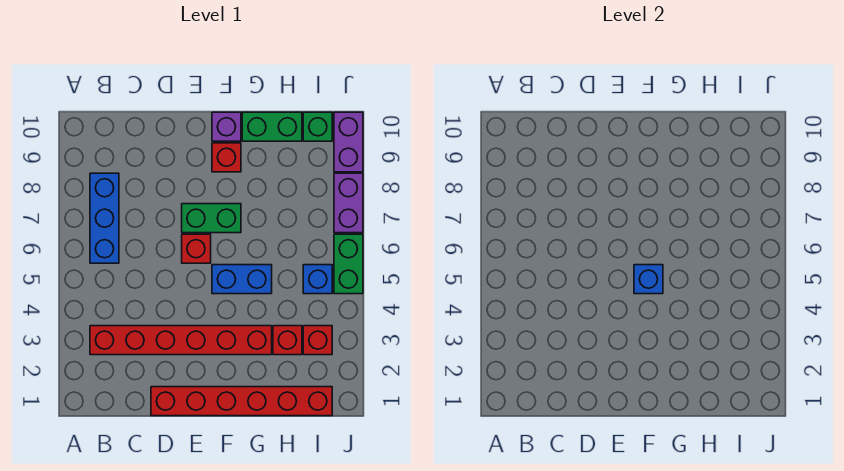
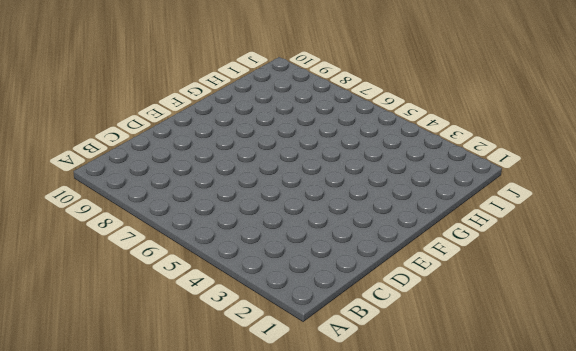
none -> red 1x6 brick [90,326,272,355]
none -> blue 1x3 brick [90,173,119,263]
none -> red 1x6 brick [151,387,332,416]

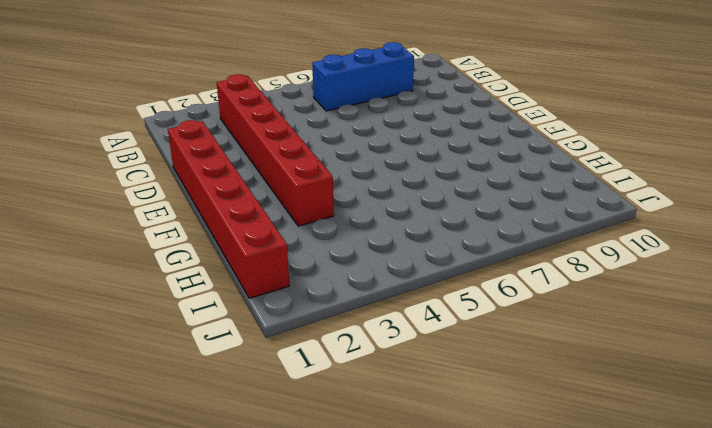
none -> red 1x1 brick [182,234,211,263]
none -> green 1x2 brick [182,204,241,233]
none -> blue 1x2 brick [212,265,272,294]

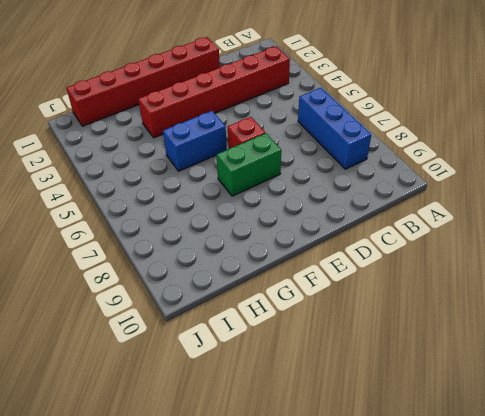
none -> red 1x1 brick [212,143,241,172]
none -> purple 1x1 brick [212,112,241,141]
none -> green 1x2 brick [242,112,302,141]

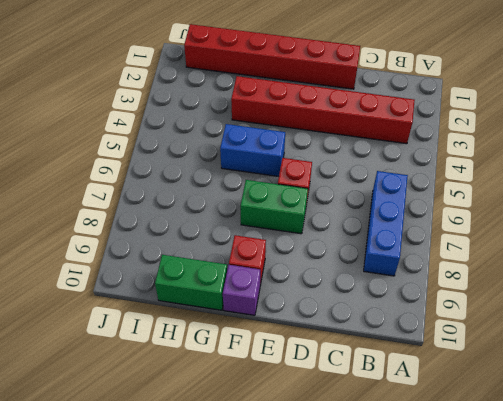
none -> red 1x1 brick [273,326,302,355]
none -> red 1x1 brick [303,326,332,355]
none -> blue 1x1 brick [303,265,332,294]

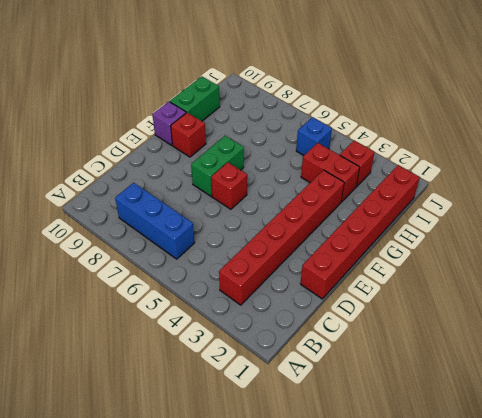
red 1x2 brick [301,143,360,202] -> red 1x1 brick [273,326,302,355]
none -> blue 1x2 brick [212,265,272,294]
none -> green 1x1 brick [303,112,332,141]
none -> green 1x2 brick [334,234,363,294]

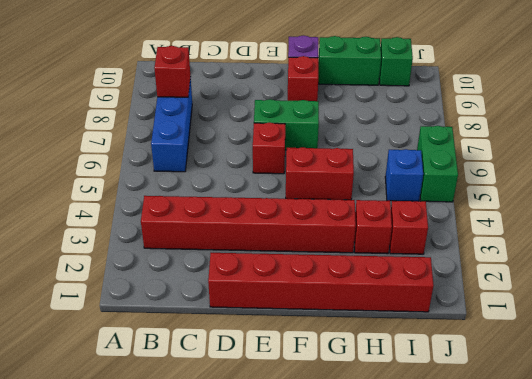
red 1x1 brick [154,46,191,97] -> none
red 1x2 brick [286,147,354,200] -> blue 1x2 brick [212,265,272,294]
none -> purple 1x2 brick [334,173,363,233]
none -> purple 1x2 brick [334,112,363,172]
none -> blue 1x1 brick [634,265,663,294]

